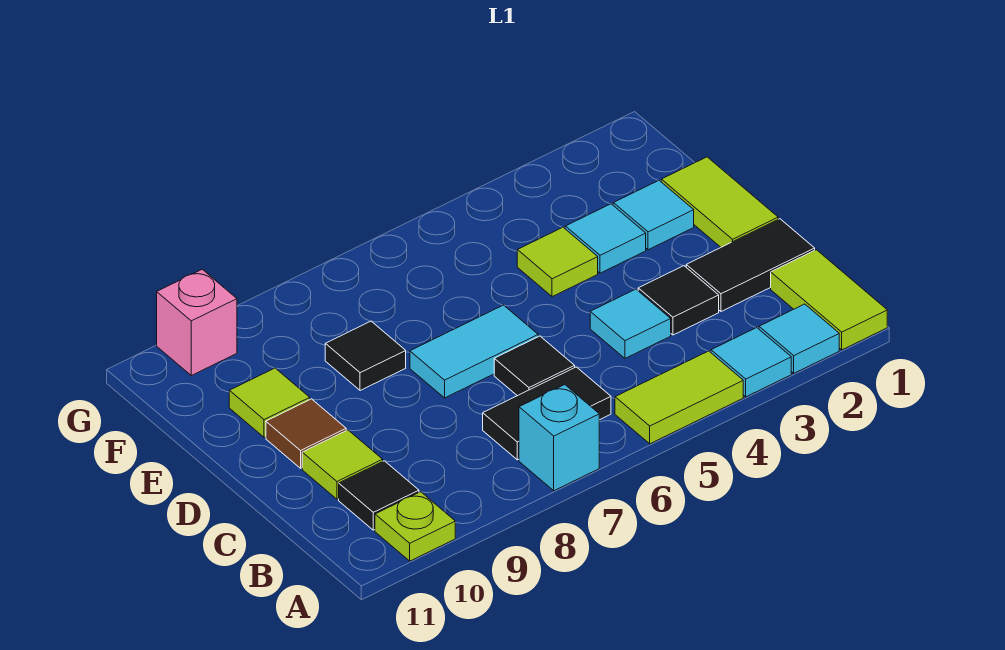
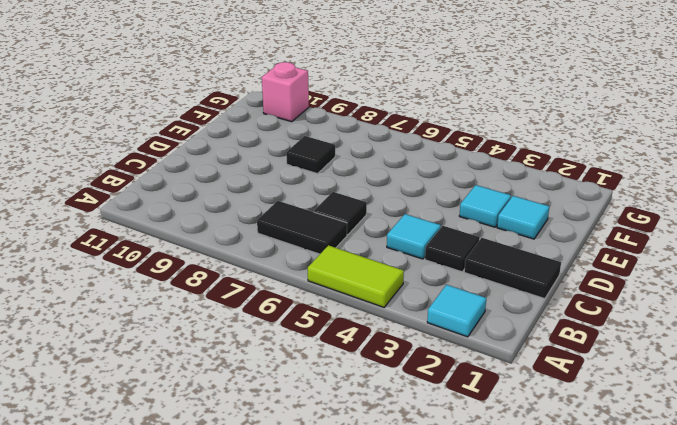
none -> lime 1x2 tile [771,250,887,350]
none -> cyan 1x1 tile [711,328,791,397]
none -> cyan 1x1 brick [519,385,599,491]

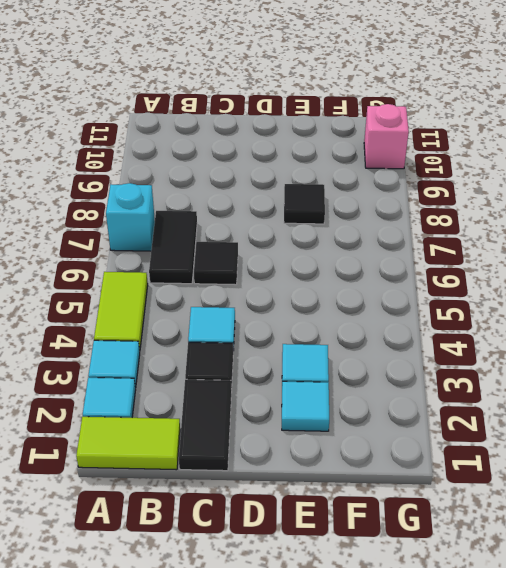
none -> lime 1x1 plate [375,492,455,561]
none -> black 1x1 tile [339,461,419,530]
none -> lime 1x1 tile [302,430,383,499]

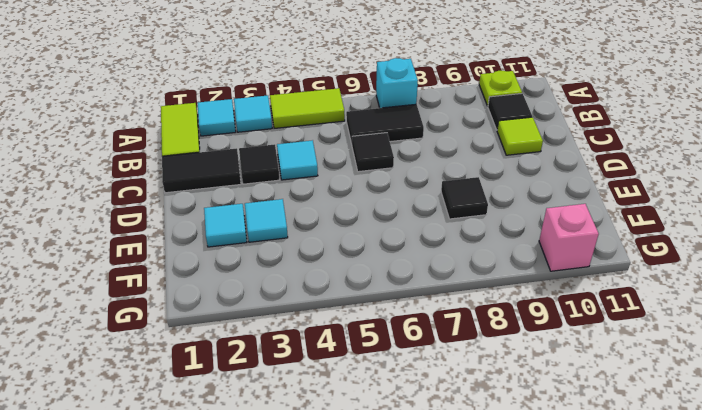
none -> lime 1x2 tile [661,157,778,247]
none -> cyan 1x2 tile [410,305,538,398]
none -> brown 1x1 tile [266,399,346,468]

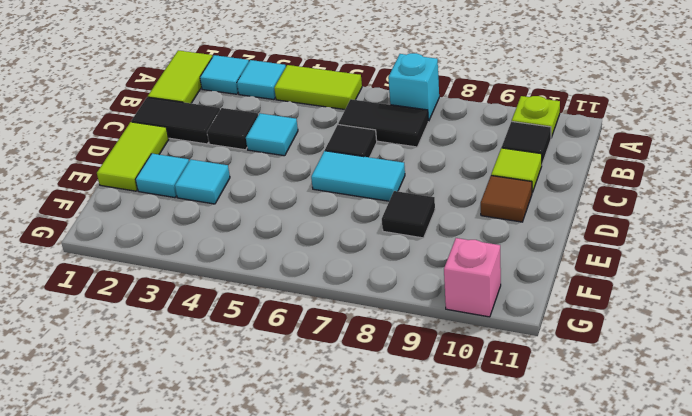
none -> lime 1x1 tile [517,227,598,297]
none -> lime 1x1 tile [229,368,310,437]

